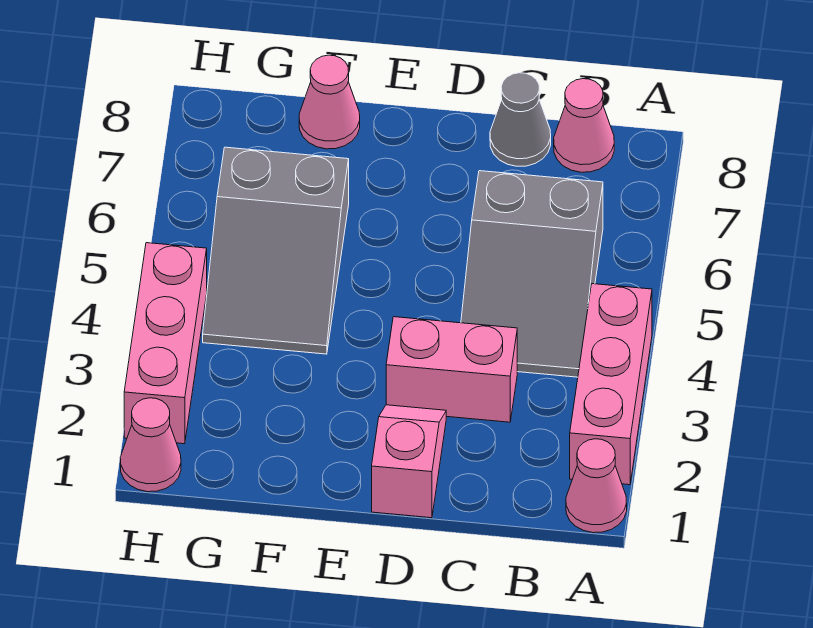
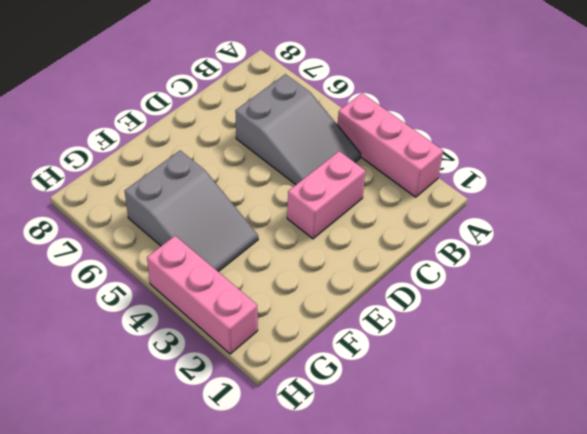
none -> pink 1x1 cone [566,439,627,533]
none -> pink 1x1 cone [554,79,614,172]

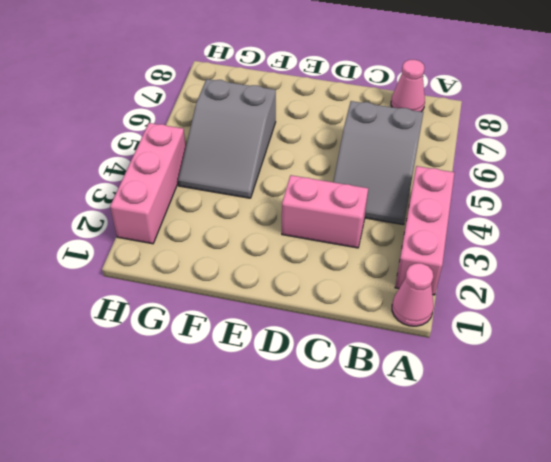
none -> grey 1x1 cone [490,73,551,166]
none -> pink 1x2 slope [372,405,446,518]

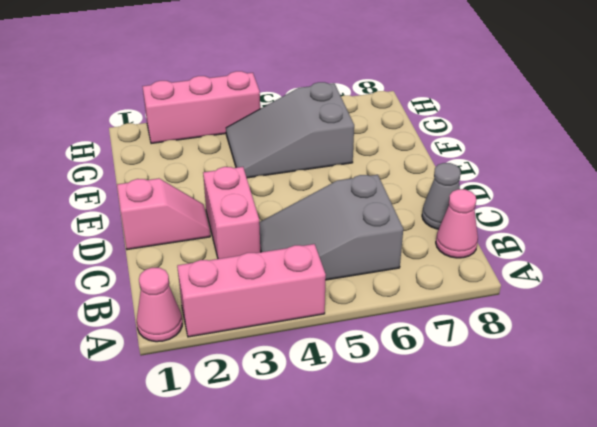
none -> pink 1x1 cone [299,55,360,149]
none -> pink 1x1 cone [120,398,181,492]

